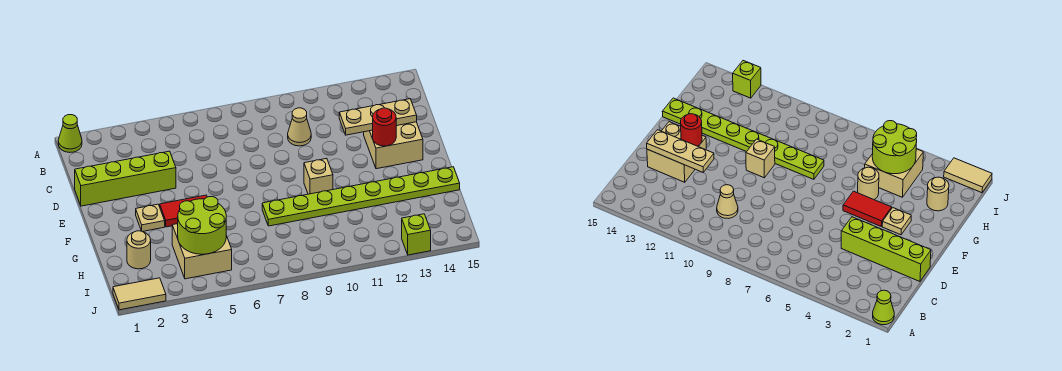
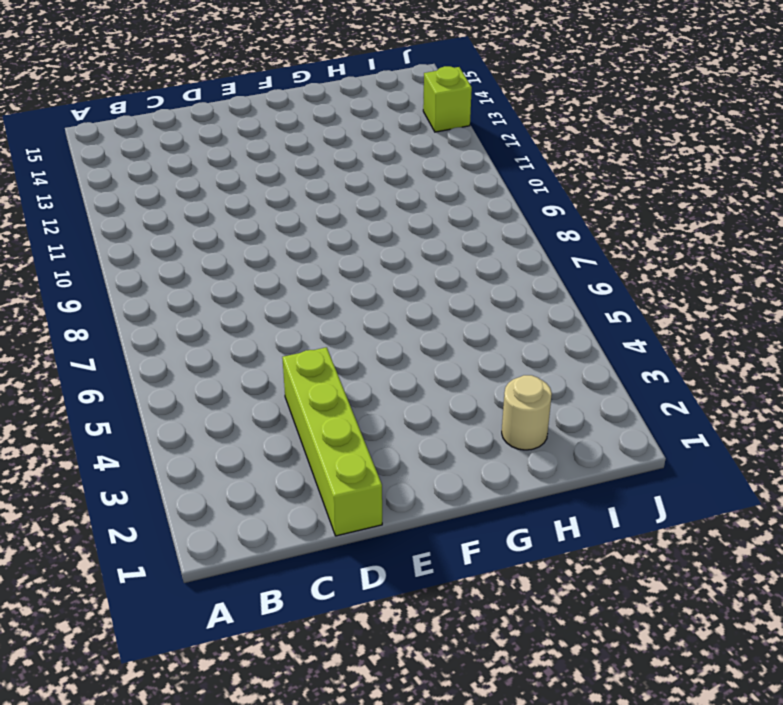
none -> lime 1x1 cone [58,115,82,153]
none -> tan 1x1 cone [288,108,311,146]
none -> tan 2x2 brick [364,122,423,169]

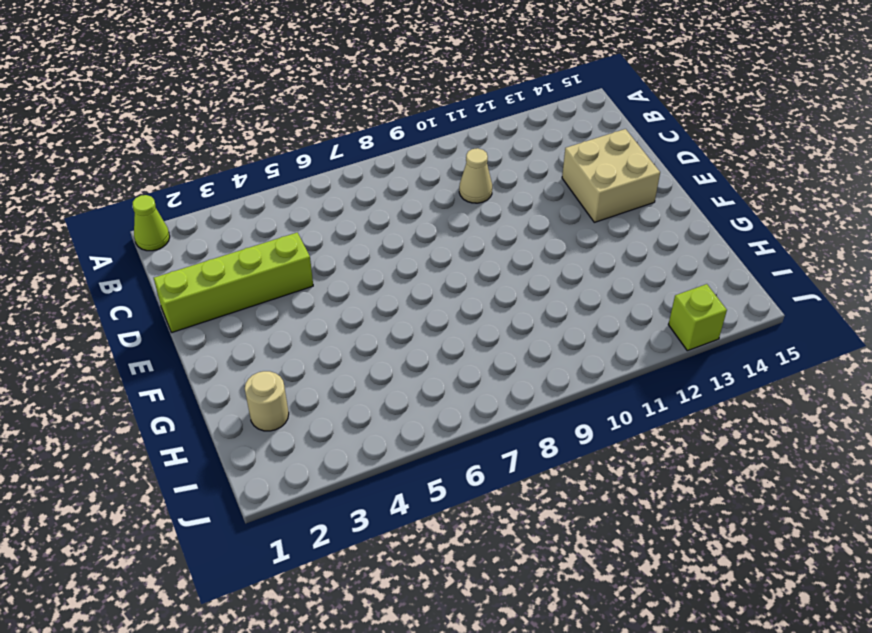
none -> tan 1x1 plate [136,204,165,232]
none -> red 1x2 tile [160,195,207,227]
none -> tan 1x1 brick [304,158,333,194]

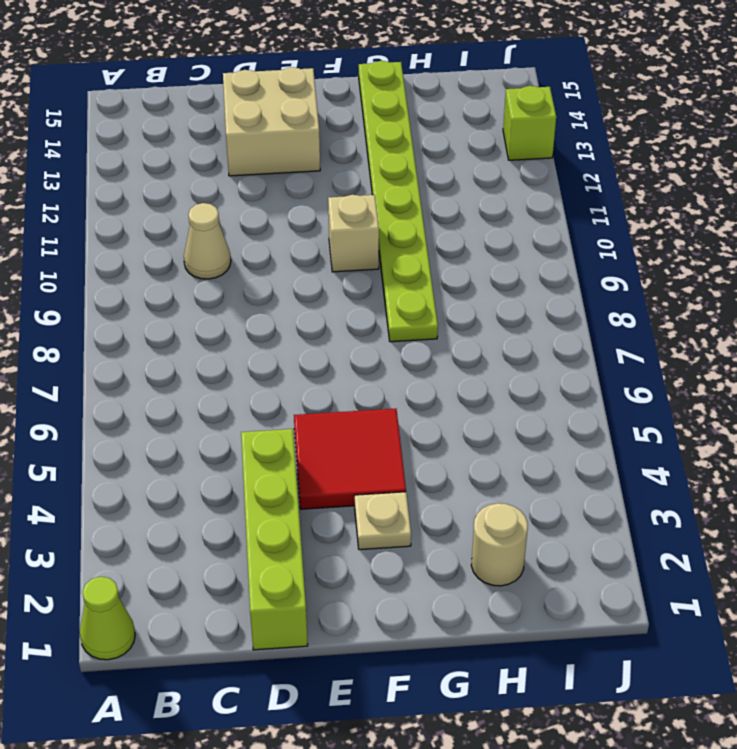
red 2x2 tile [294,409,406,509] -> red 1x2 tile [160,195,207,227]
none -> tan 1x1 round brick [858,167,879,199]
none -> tan 2x2 brick [172,224,232,279]
none -> tan 1x2 tile [113,278,166,310]

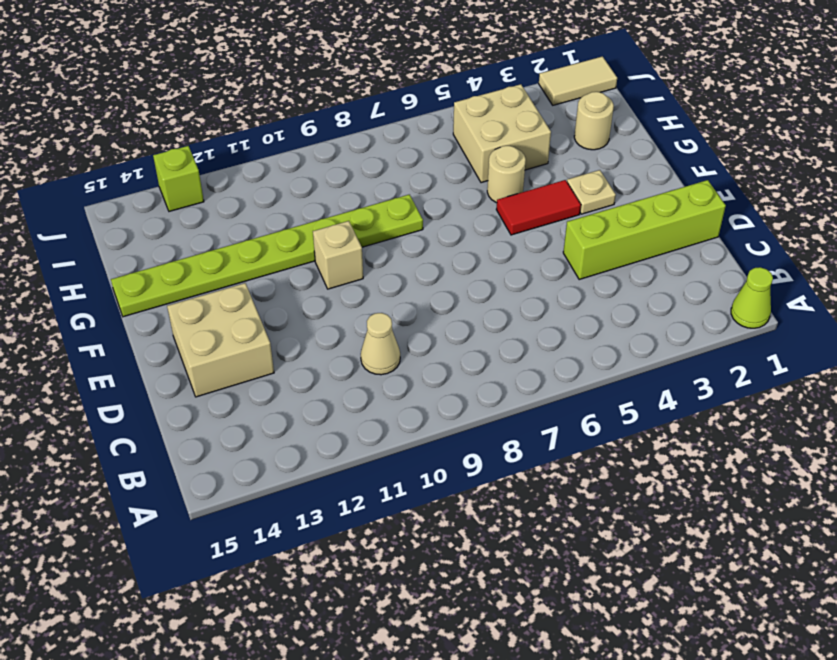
none -> tan 1x3 plate [339,99,417,135]
none -> red 1x1 round brick [373,108,396,146]
none -> lime 2x2 round brick [178,197,226,254]

